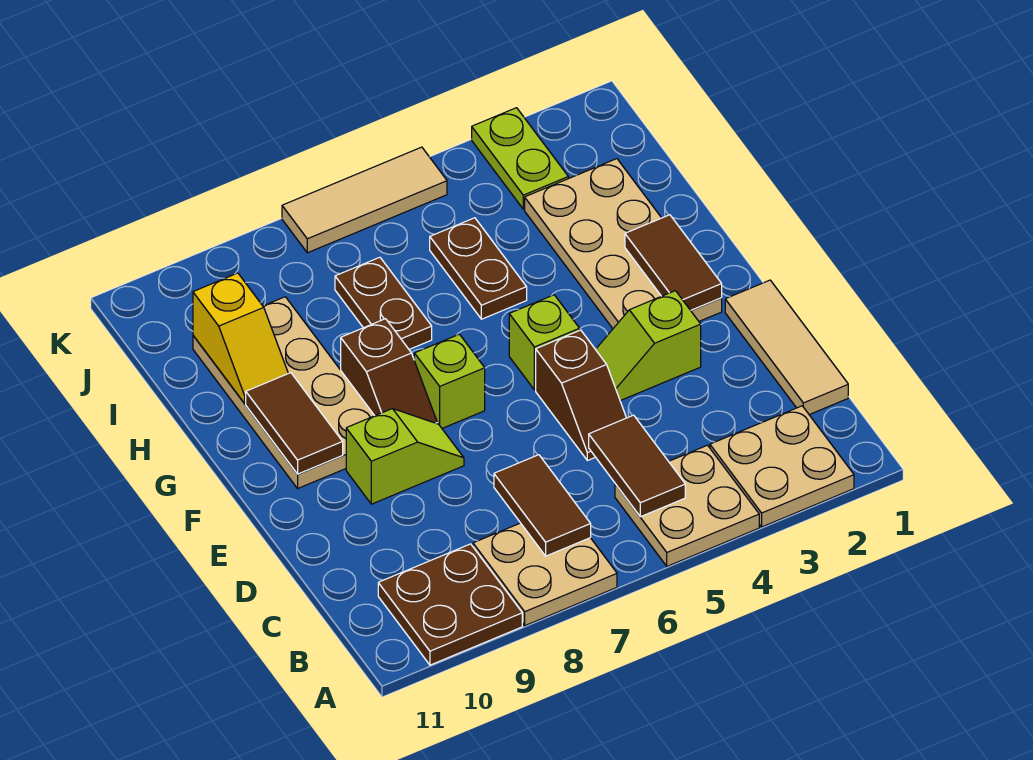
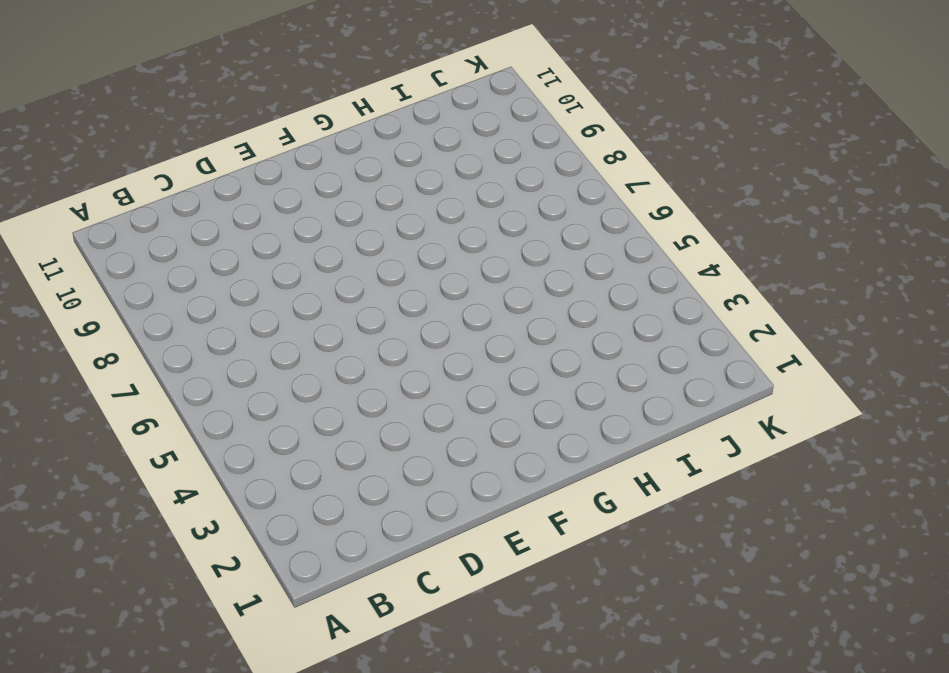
none -> tan 2x2 plate [710,406,854,527]
none -> tan 2x2 plate [615,445,759,566]
none -> tan 2x2 plate [473,523,617,626]

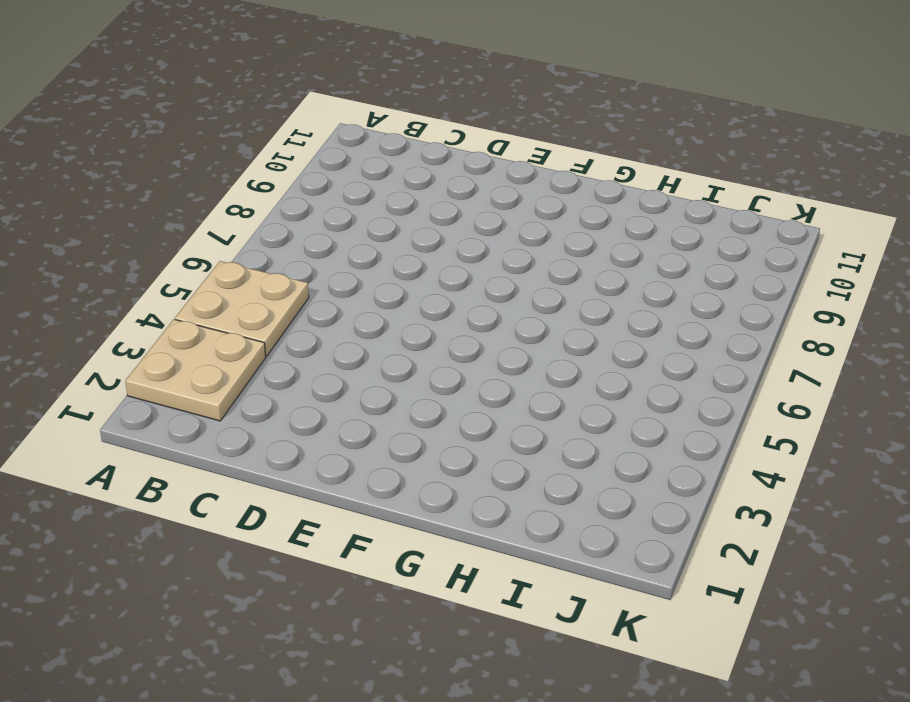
none -> tan 2x2 plate [473,523,617,626]
none -> brown 2x2 plate [378,544,522,665]
none -> tan 1x3 tile [725,280,848,415]

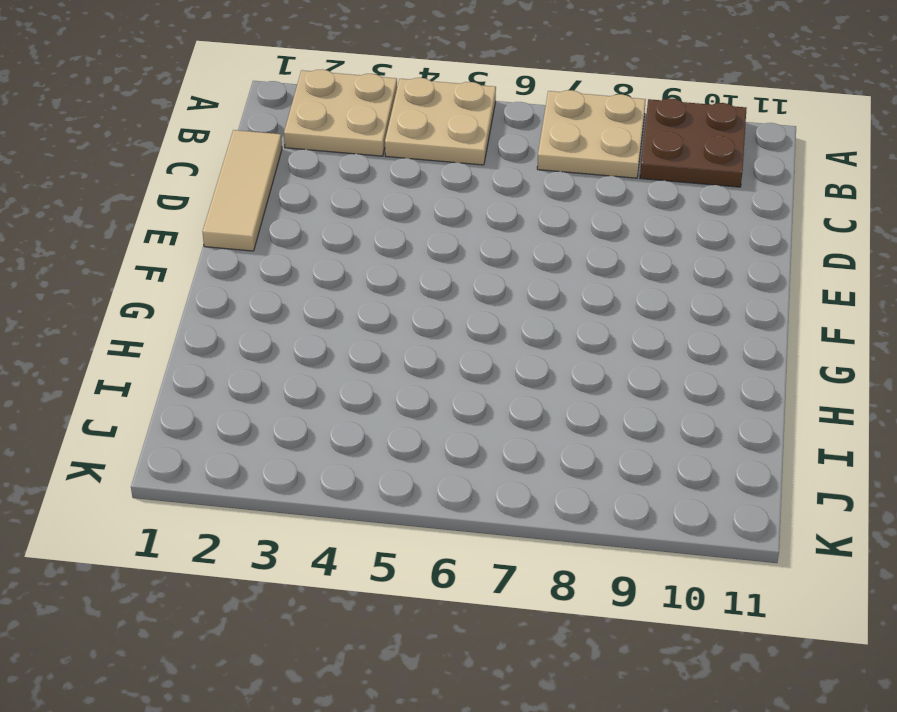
none -> brown 1x2 slope [536,330,626,461]
none -> lime 1x2 slope [595,291,701,401]
none -> lime 1x2 slope [346,409,464,504]

